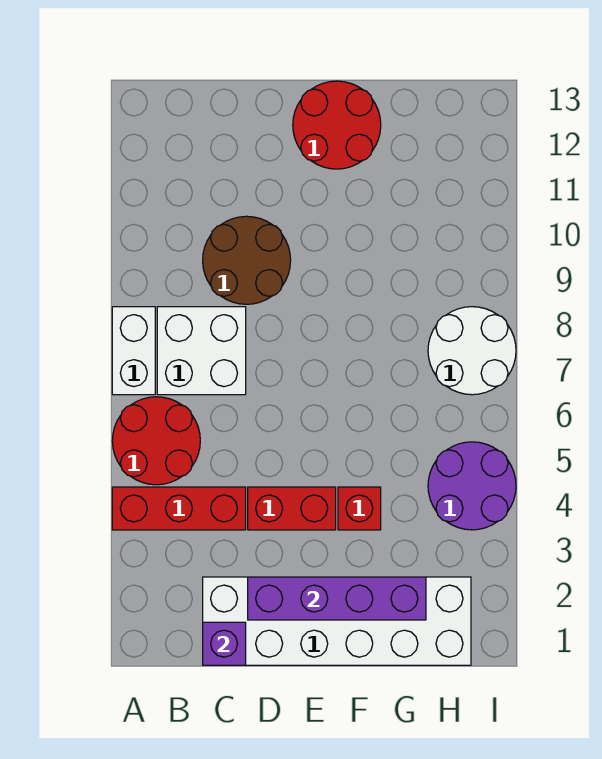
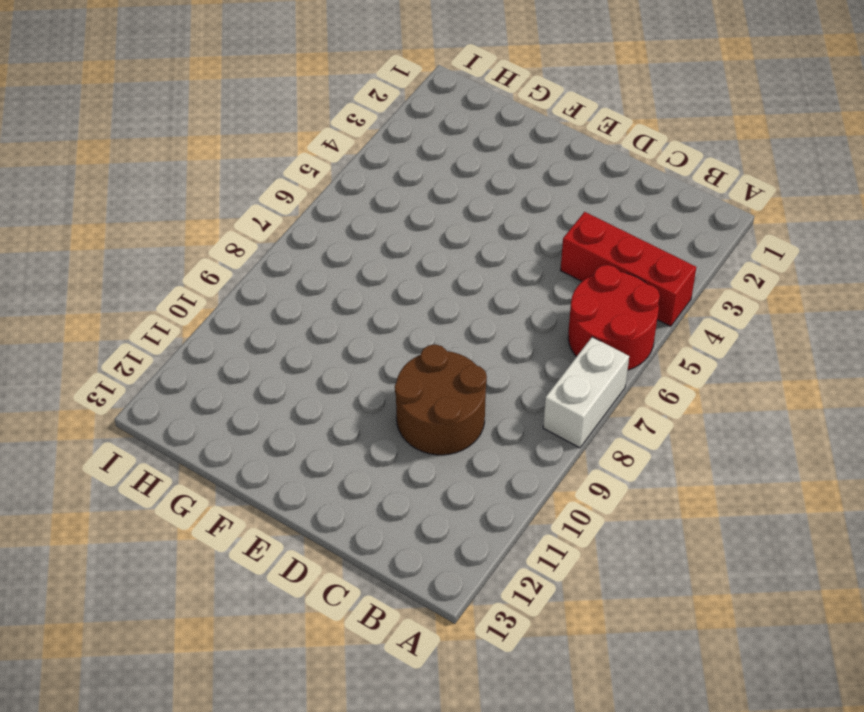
none -> white 2x2 brick [157,307,246,395]
none -> white 2x6 brick [203,577,471,665]
none -> red 1x2 brick [248,487,336,530]

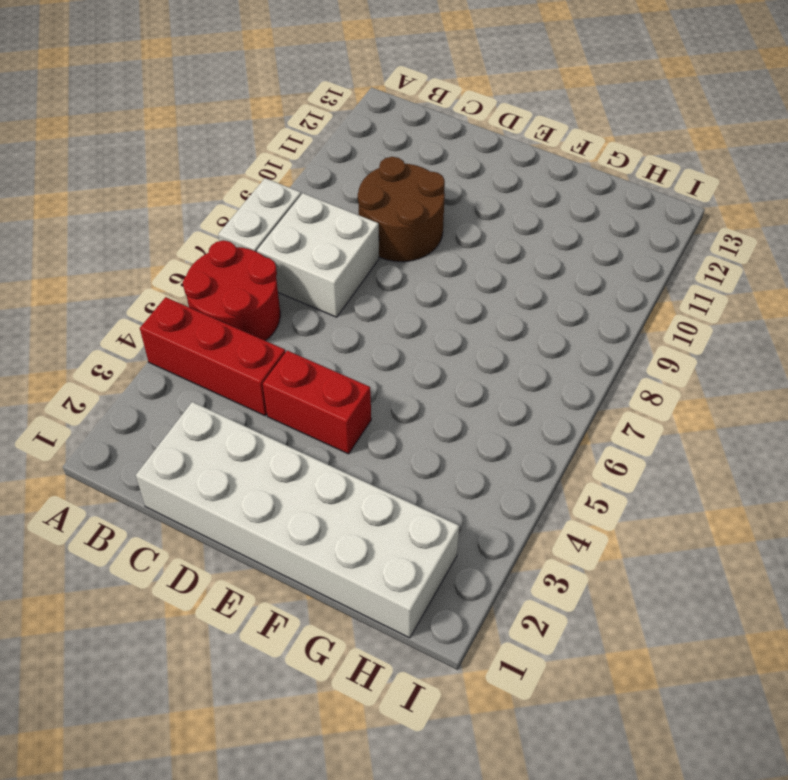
none -> red 2x2 round brick [293,81,381,169]
none -> red 1x1 brick [338,487,381,530]
none -> purple 2x2 round brick [428,442,516,530]

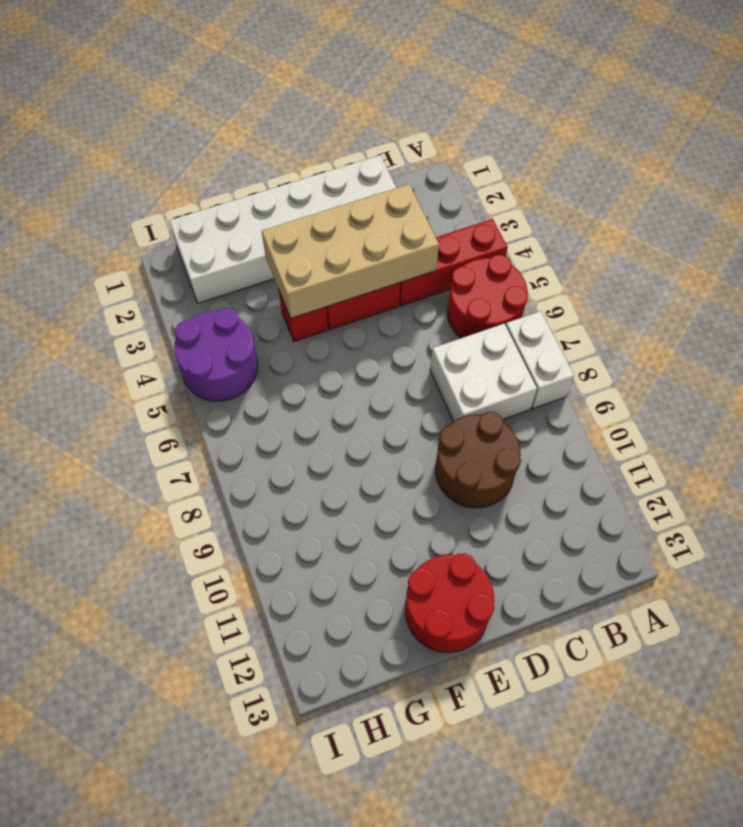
tan 2x4 brick [262,184,439,318] -> none
none -> white 2x2 round brick [428,307,516,395]
none -> purple 1x1 brick [203,622,246,665]
none -> purple 1x4 brick [248,577,426,620]

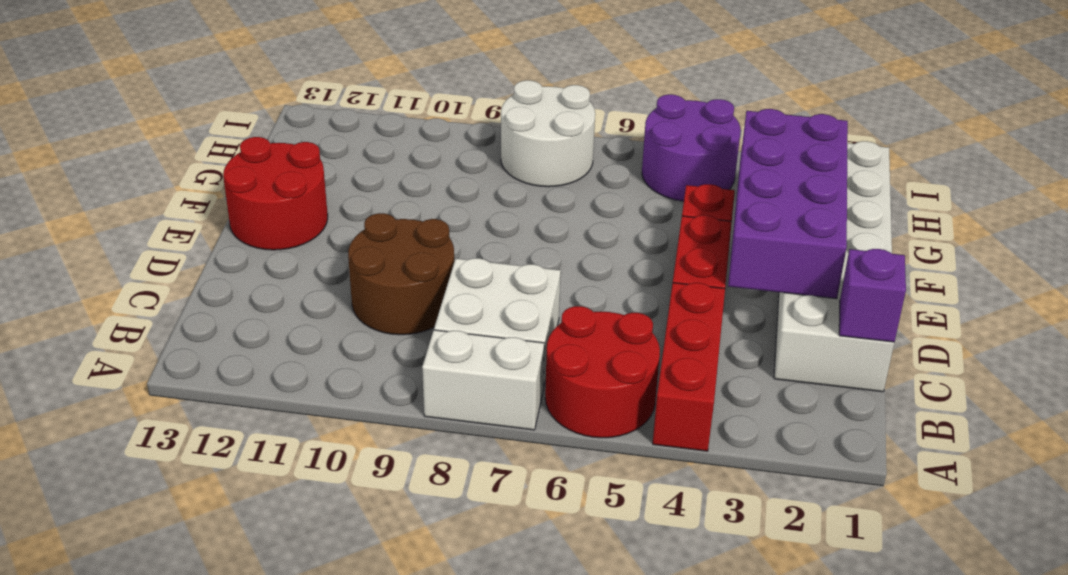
purple 2x4 brick [728,109,848,299] -> purple 1x4 brick [248,577,426,620]

